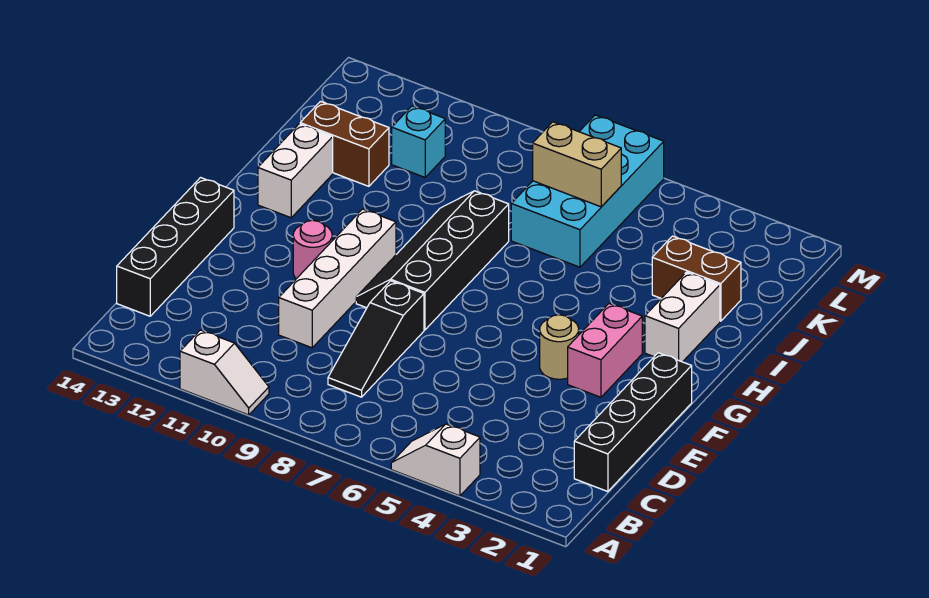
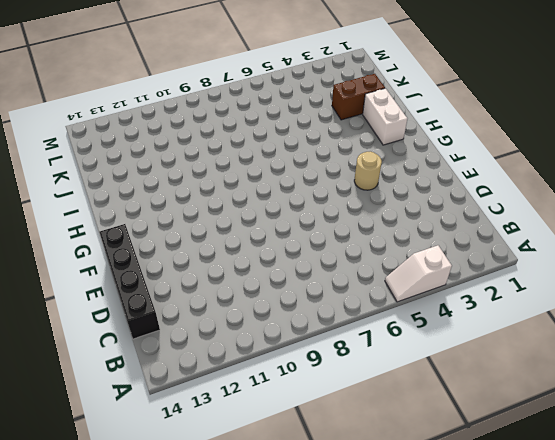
none -> white 1x2 slope [180,330,269,415]
none -> black 1x4 brick [574,353,692,492]
none -> black 1x3 slope [328,281,424,397]

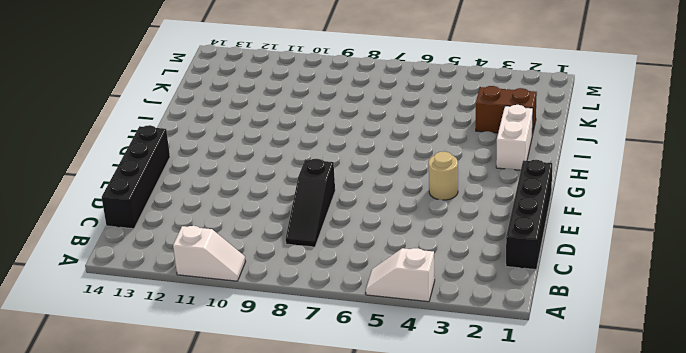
none -> white 1x4 brick [279,209,396,348]
none -> pink 1x2 brick [568,304,642,397]
none -> black 2x4 slope [356,191,509,330]

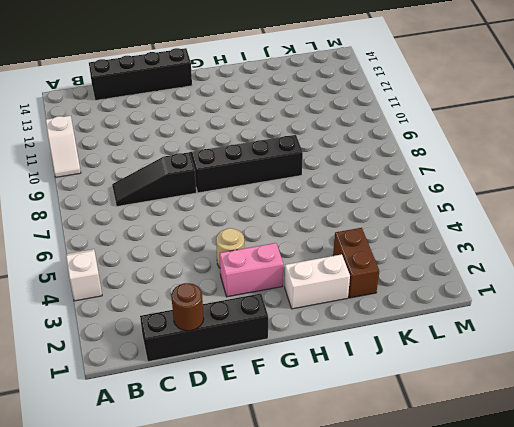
brown 1x1 round brick [171,283,204,331] -> none
none -> white 1x4 brick [279,209,396,348]
none -> pink 1x1 round brick [293,220,332,279]
none -> white 1x2 brick [258,124,333,218]

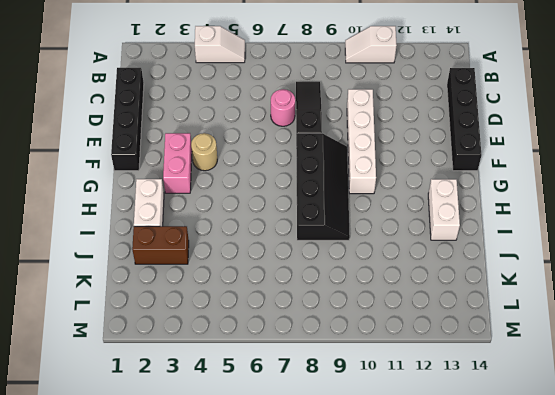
pink 1x1 round brick [271,89,295,126] -> pink 1x1 round brick moved to [293,220,332,279]
none -> cyan 2x4 brick [511,115,664,267]
none -> brown 1x2 brick [300,101,389,186]
none -> cyan 1x1 brick [392,106,445,177]

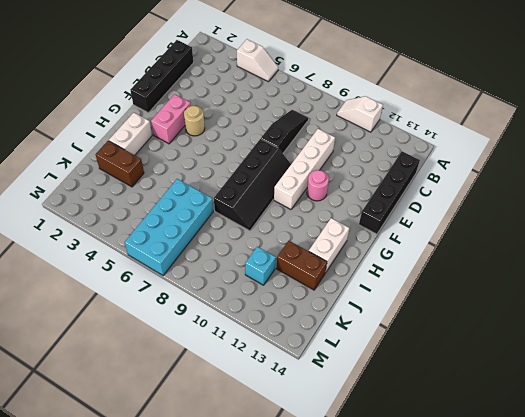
none -> tan 1x2 brick [533,122,621,207]

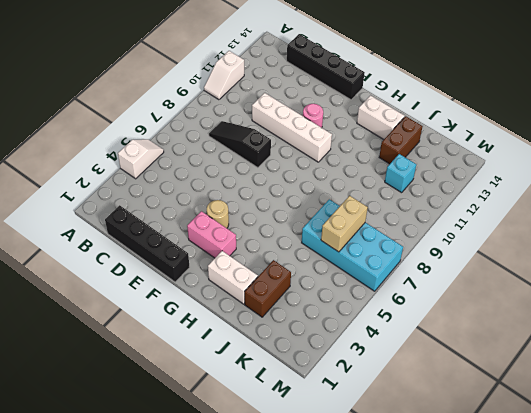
none -> black 2x4 slope [356,191,509,330]

